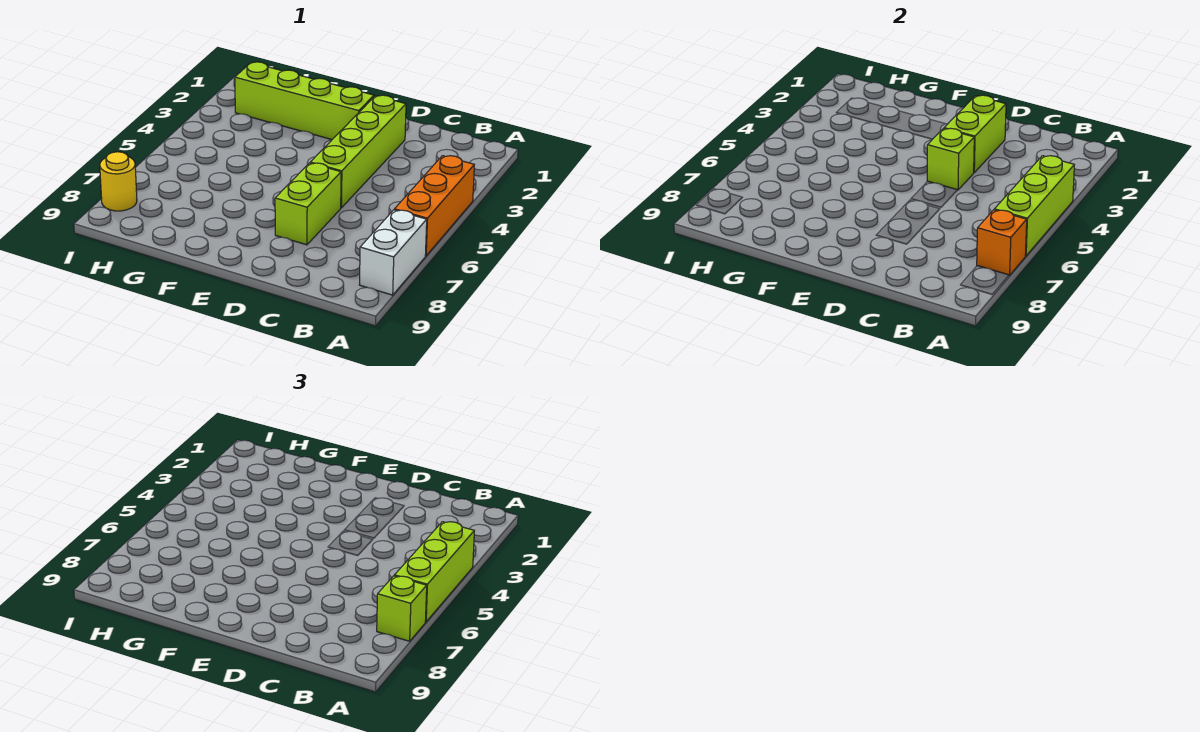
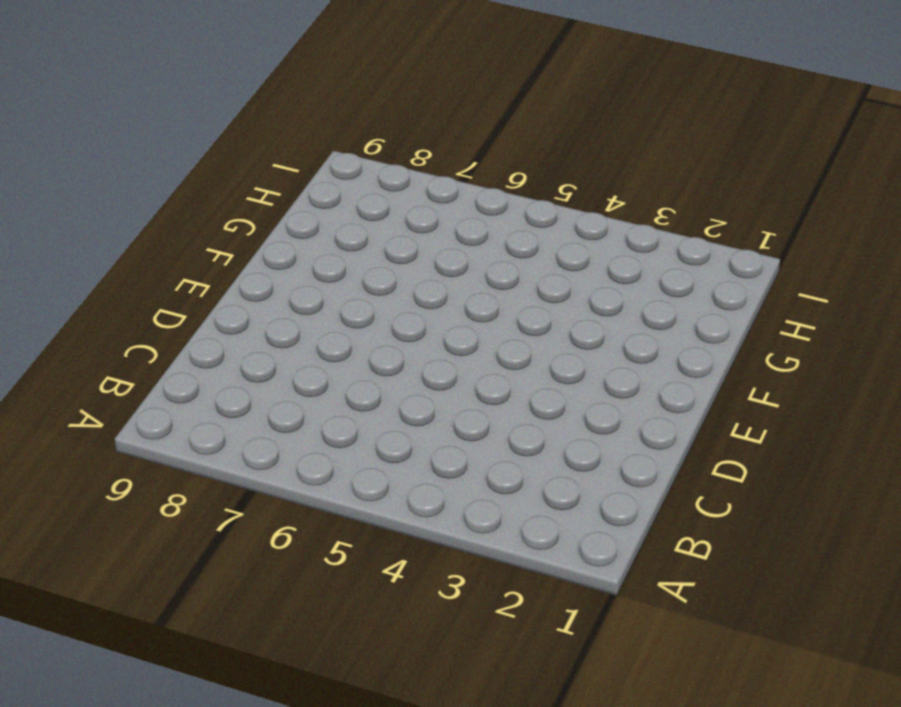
none -> orange 1x3 brick [394,156,474,256]
none -> white 1x2 brick [360,210,427,295]
none -> lime 1x4 brick [310,95,406,208]

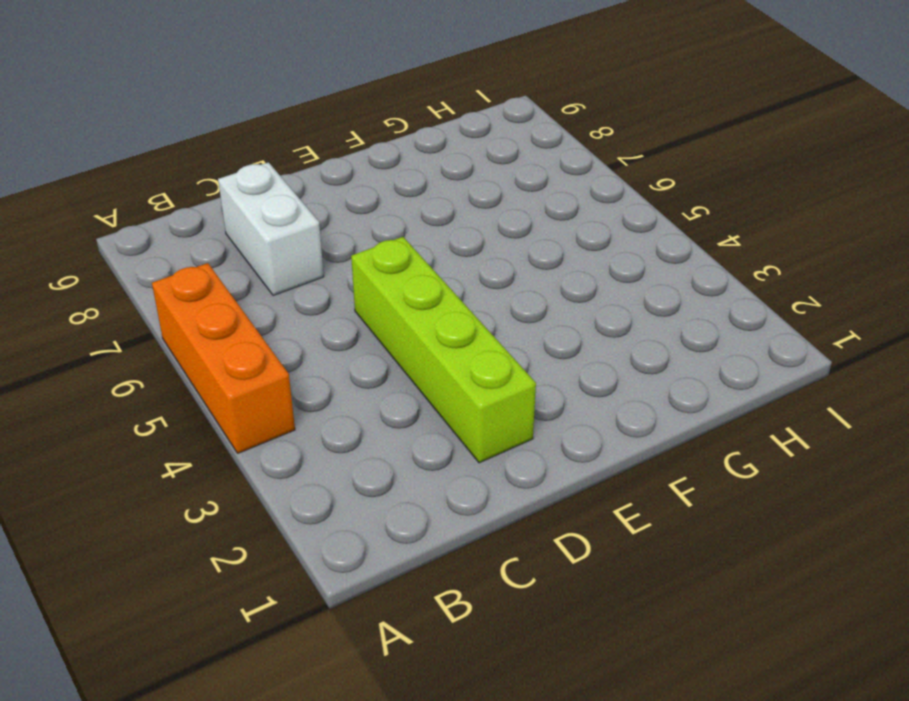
white 1x2 brick [218,162,324,296] -> white 1x2 brick moved to [360,210,427,295]
none -> lime 1x2 brick [275,163,341,245]
none -> lime 1x4 brick [235,62,374,139]
none -> yellow 1x1 round brick [100,152,137,211]

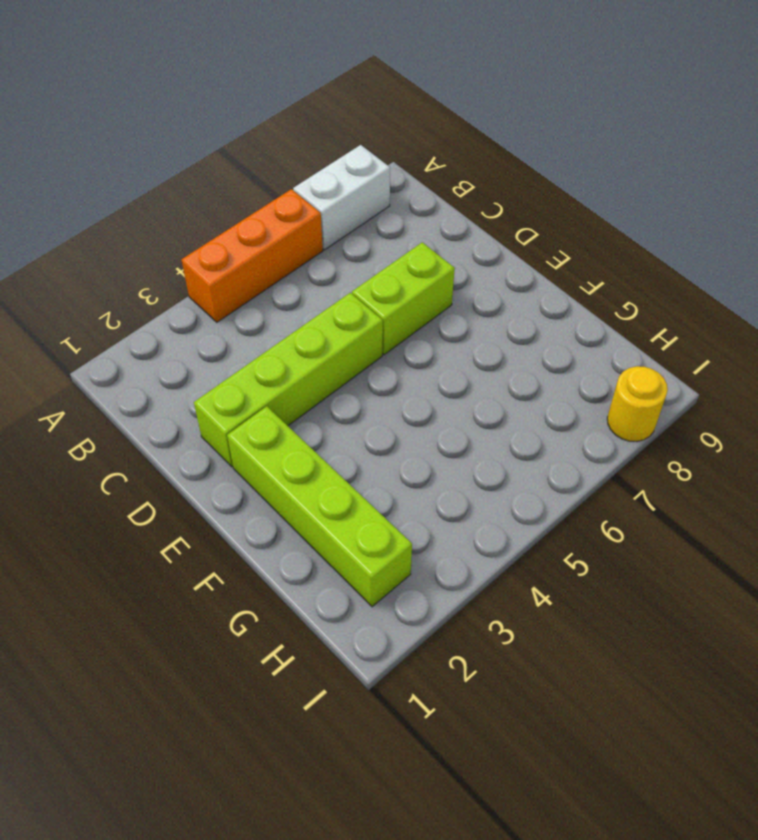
none -> lime 1x3 brick [994,156,1074,256]
none -> orange 1x1 brick [977,210,1027,275]
none -> lime 1x2 brick [944,95,1006,172]

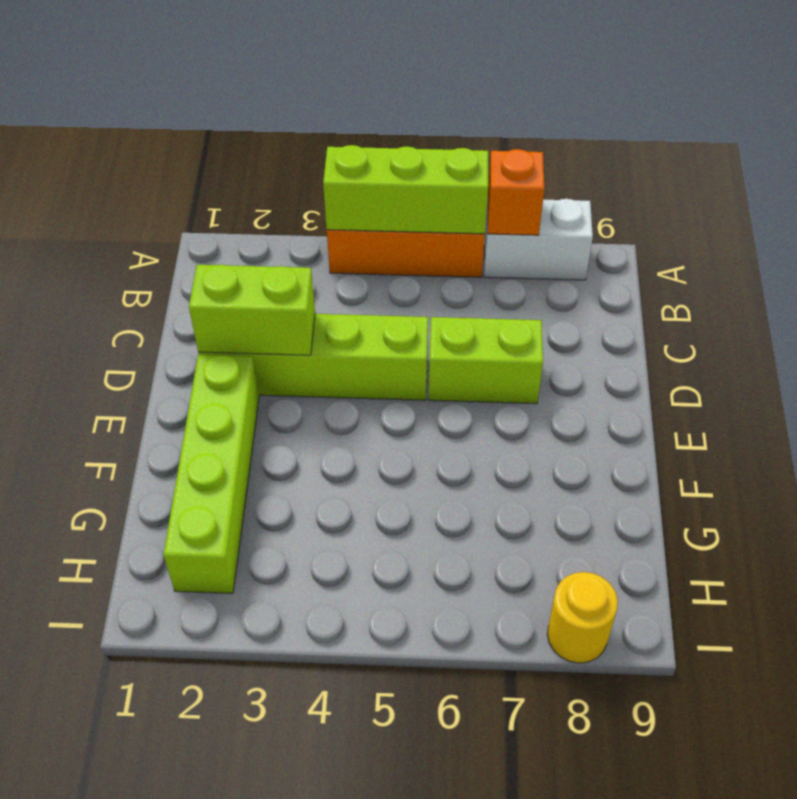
none -> lime 1x1 brick [927,128,974,190]
none -> lime 1x3 brick [394,522,474,622]
none -> lime 1x1 brick [377,576,427,641]

